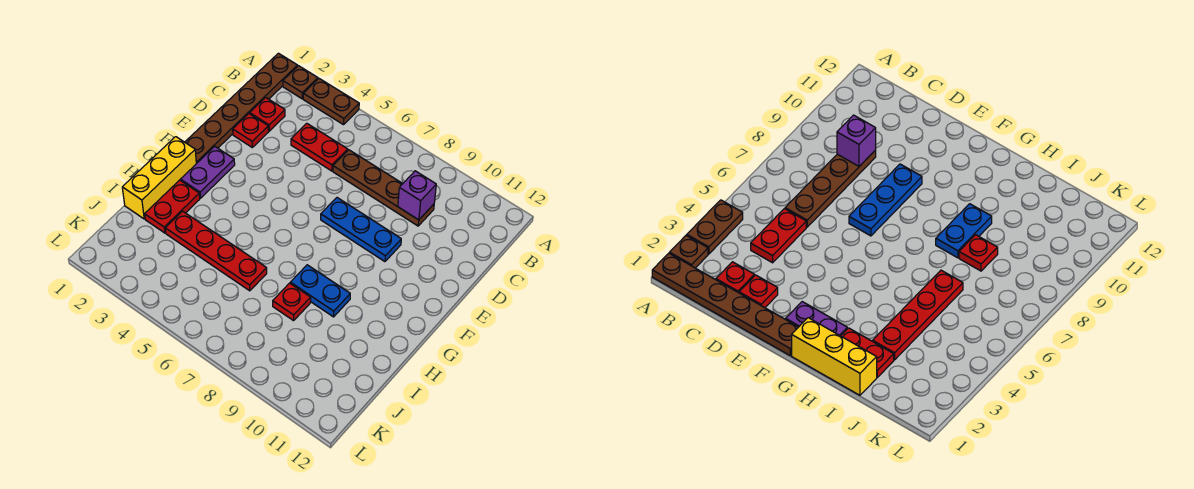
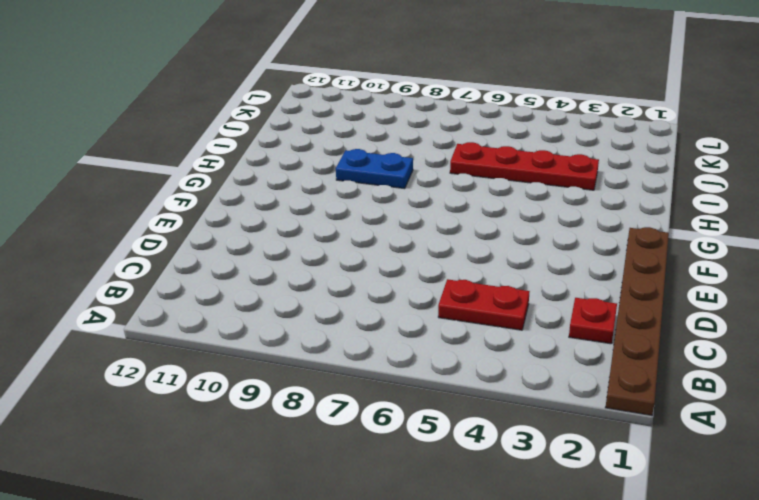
none -> brown 1x1 plate [283,66,318,99]
none -> brown 1x2 plate [303,79,359,125]
none -> brown 1x4 plate [333,150,434,226]

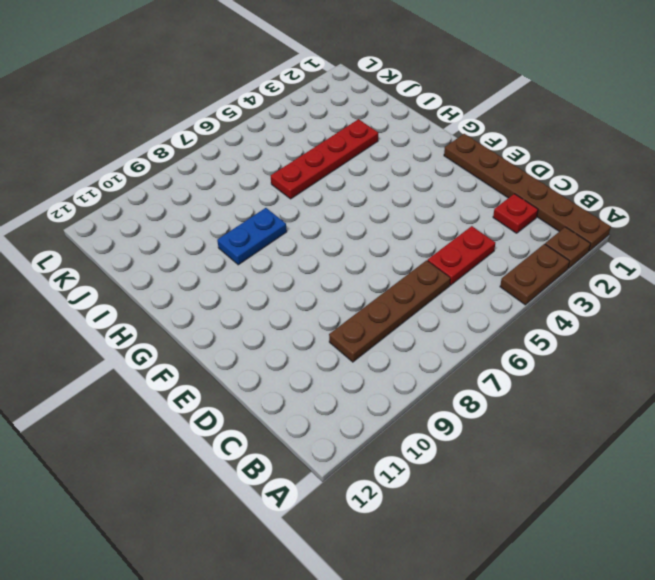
none -> red 1x1 plate [233,114,269,147]
none -> blue 1x3 plate [321,198,401,262]
none -> purple 1x2 plate [181,146,235,198]

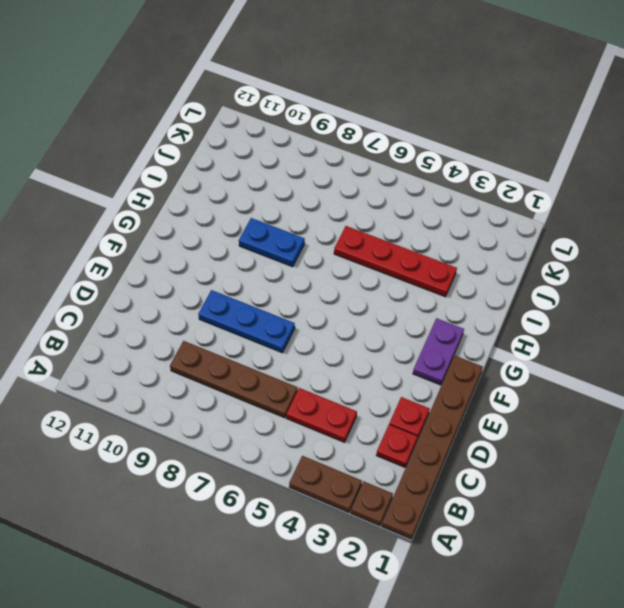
none -> yellow 1x3 brick [122,137,196,219]
none -> red 1x2 plate [145,180,200,233]
none -> red 1x1 plate [273,283,311,321]

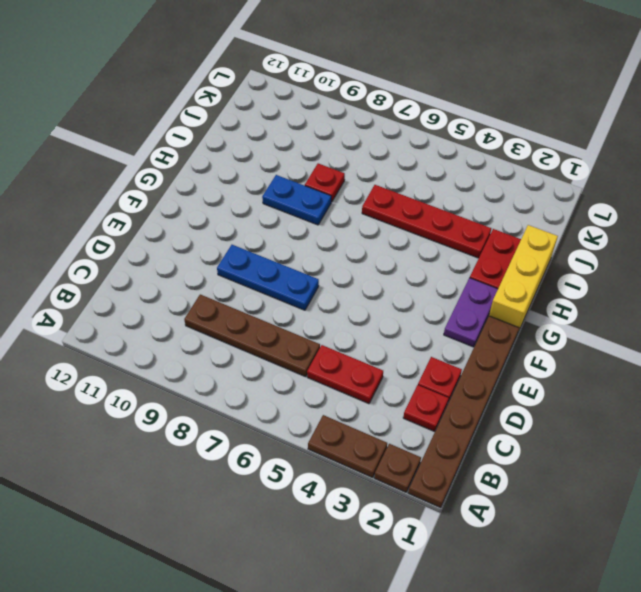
none -> purple 1x1 brick [398,171,436,220]

